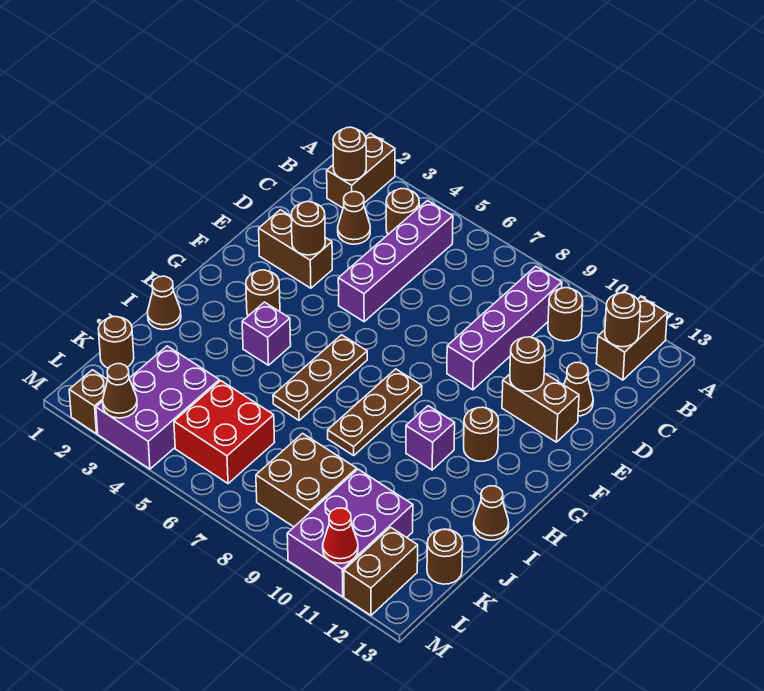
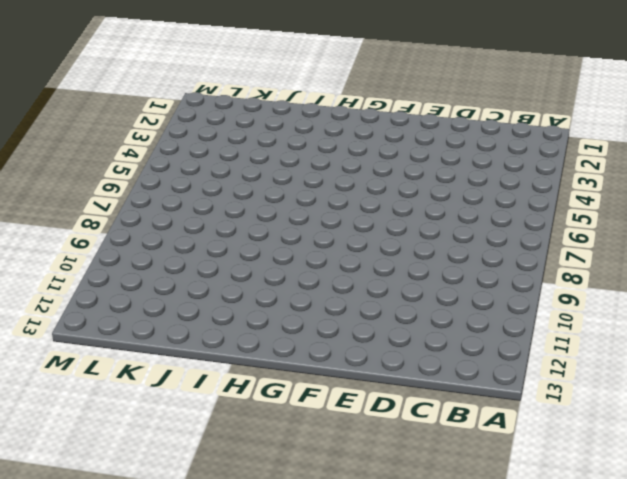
none -> brown 1x2 brick [327,133,395,208]
none -> brown 1x2 brick [596,297,667,380]
none -> brown 1x1 round brick [386,189,419,234]
none -> purple 1x4 brick [338,201,453,322]

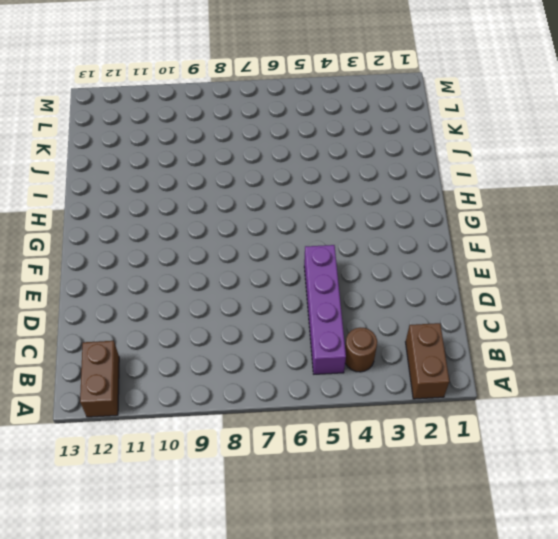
none -> purple 1x4 brick [447,266,562,390]
none -> brown 1x1 round brick [548,288,583,341]
none -> brown 1x1 cone [338,192,370,244]
none -> brown 1x1 cone [564,362,593,416]

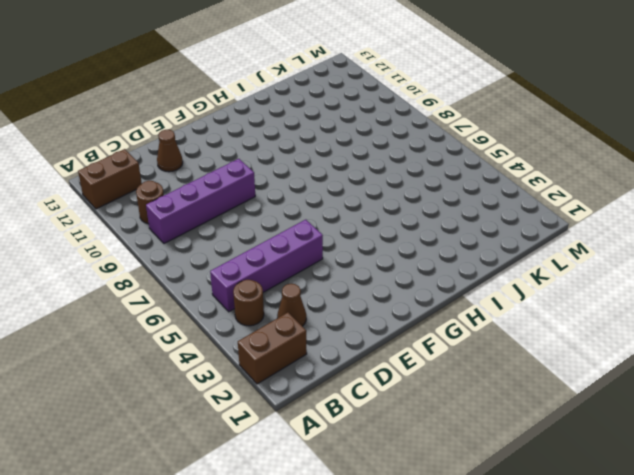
none -> brown 1x2 brick [259,210,332,288]
none -> brown 1x2 brick [502,373,579,442]
none -> brown 1x1 round brick [246,270,280,316]
none -> brown 1x3 plate [273,335,367,420]

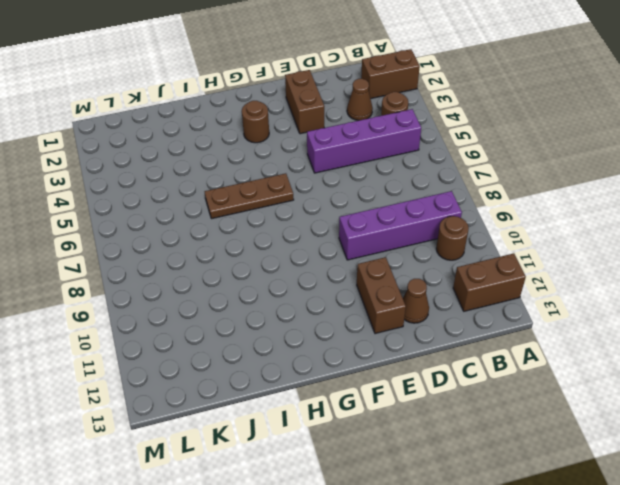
none -> brown 1x3 plate [328,369,422,455]
none -> brown 1x1 round brick [464,407,499,461]
none -> purple 1x1 brick [242,302,291,365]
none -> purple 1x1 brick [406,406,455,470]

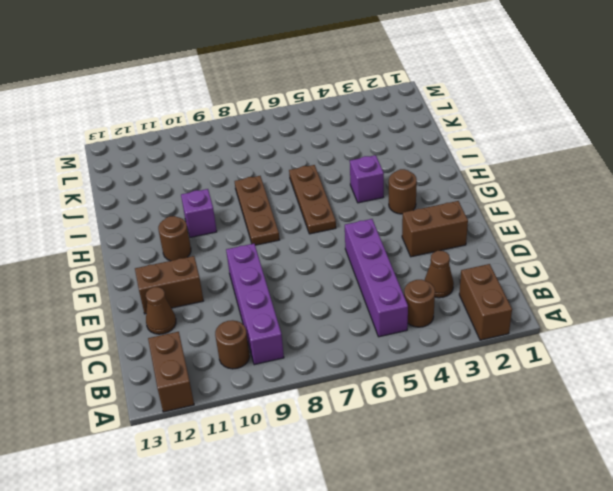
none -> brown 1x1 cone [147,276,181,330]
none -> brown 1x1 cone [474,486,509,540]
none -> brown 1x1 round brick [98,317,134,368]
none -> purple 2x3 brick [96,346,219,469]

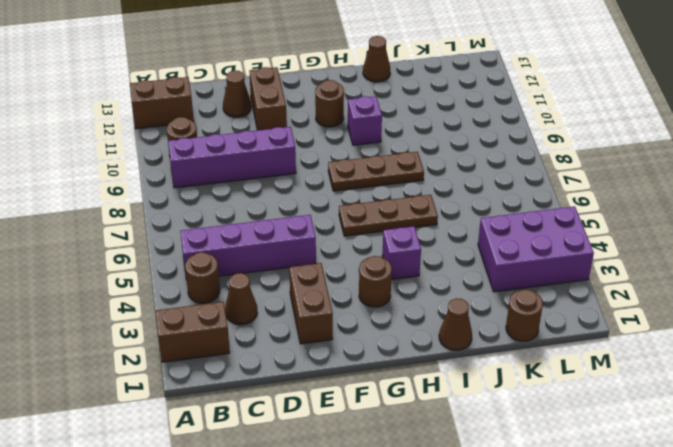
none -> red 2x2 brick [174,381,275,484]
none -> brown 2x2 brick [256,433,357,527]
none -> purple 2x3 brick [287,469,413,597]
none -> brown 1x1 round brick [427,529,463,584]

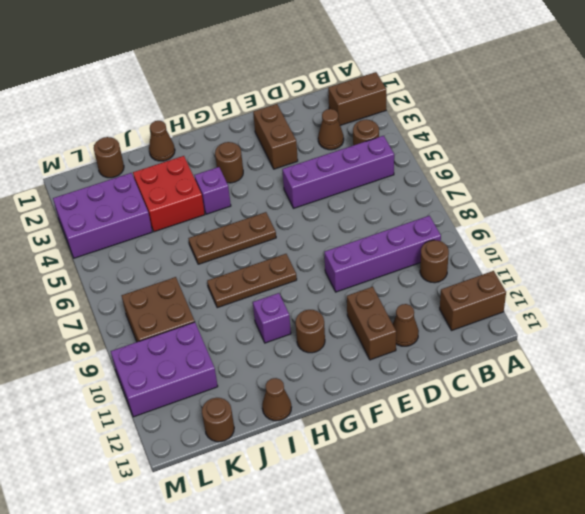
red 2x2 brick [133,156,205,232] -> red 2x2 brick moved to [174,381,275,484]
none -> brown 1x2 brick [344,527,418,615]
none -> brown 1x1 brick [69,370,107,434]
none -> brown 1x1 round brick [333,127,366,180]
none -> brown 1x1 round brick [605,293,641,347]

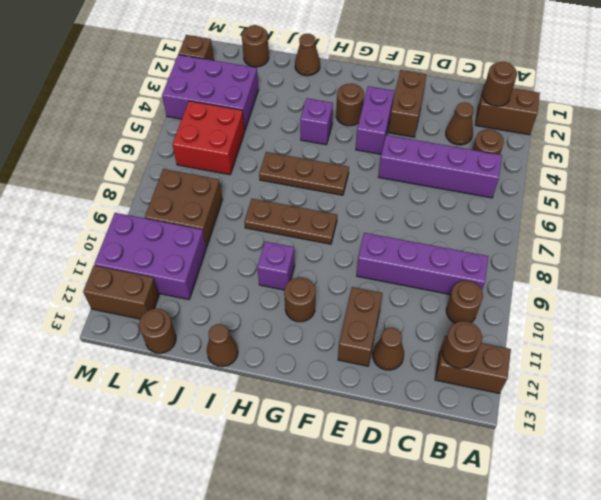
purple 1x2 brick [356,86,394,154] -> none
none -> brown 1x1 round brick [291,202,325,255]
none -> brown 1x1 round brick [510,337,545,391]
none -> brown 1x1 cone [103,364,137,418]
none -> red 1x1 cone [323,508,358,563]

